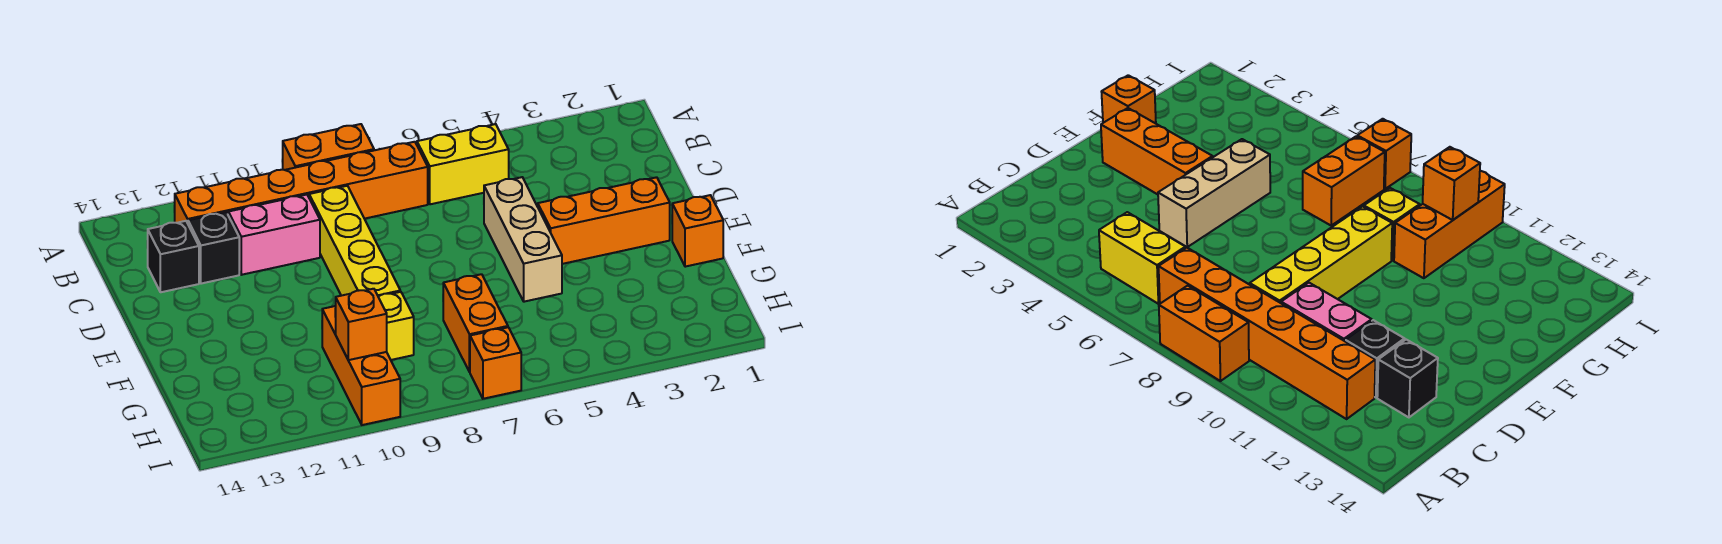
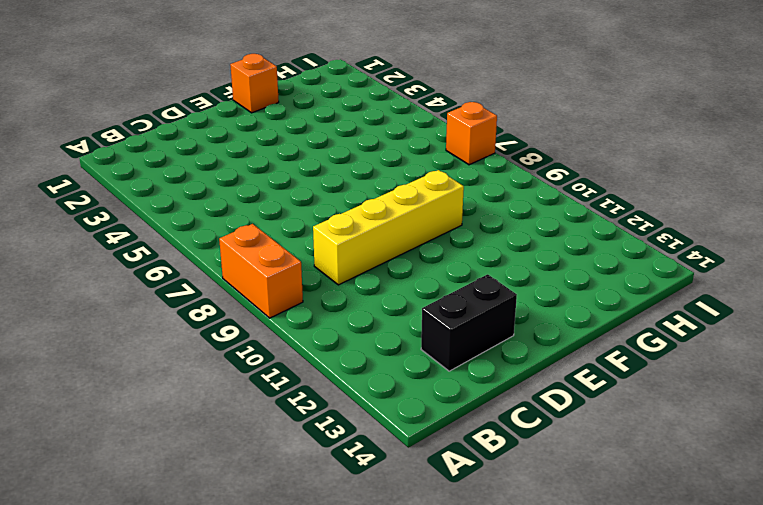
black 1x2 brick [421,274,517,371] -> black 1x1 brick [147,221,199,292]
none -> yellow 1x2 brick [417,124,509,204]
none -> orange 1x6 brick [175,142,428,223]
none -> pink 1x2 brick [228,195,320,275]

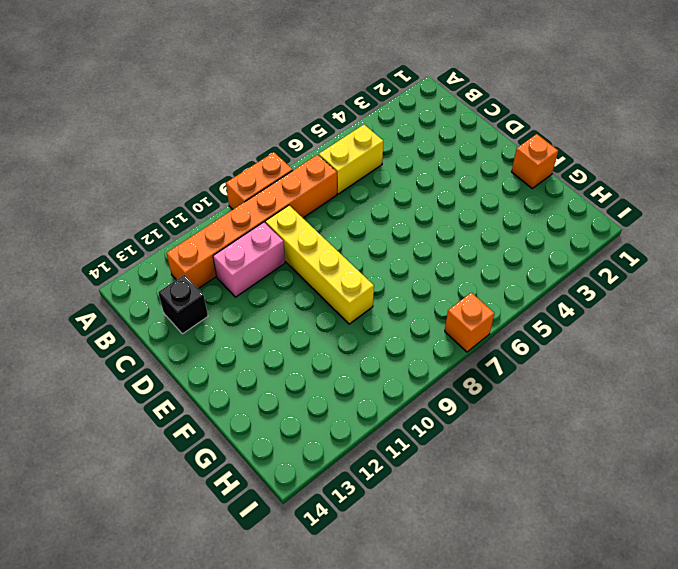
none -> black 1x1 brick [188,212,239,284]
none -> tan 1x3 brick [484,177,562,302]
none -> orange 1x3 brick [538,177,670,264]

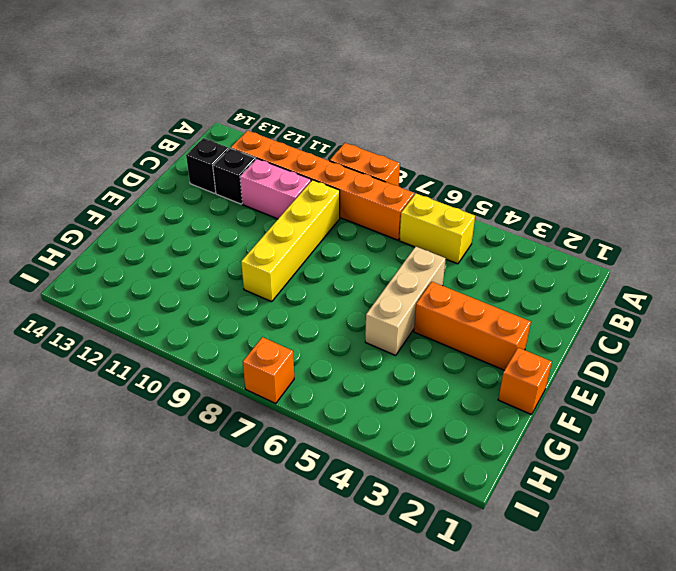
none -> orange 1x2 brick [443,274,508,372]
none -> yellow 1x1 brick [378,292,414,360]
none -> orange 1x3 brick [322,306,400,425]

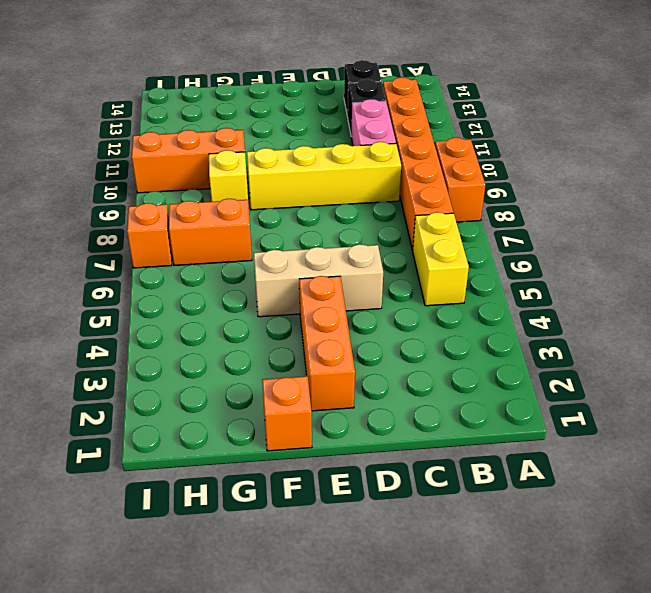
none -> orange 1x1 brick [336,289,387,360]

